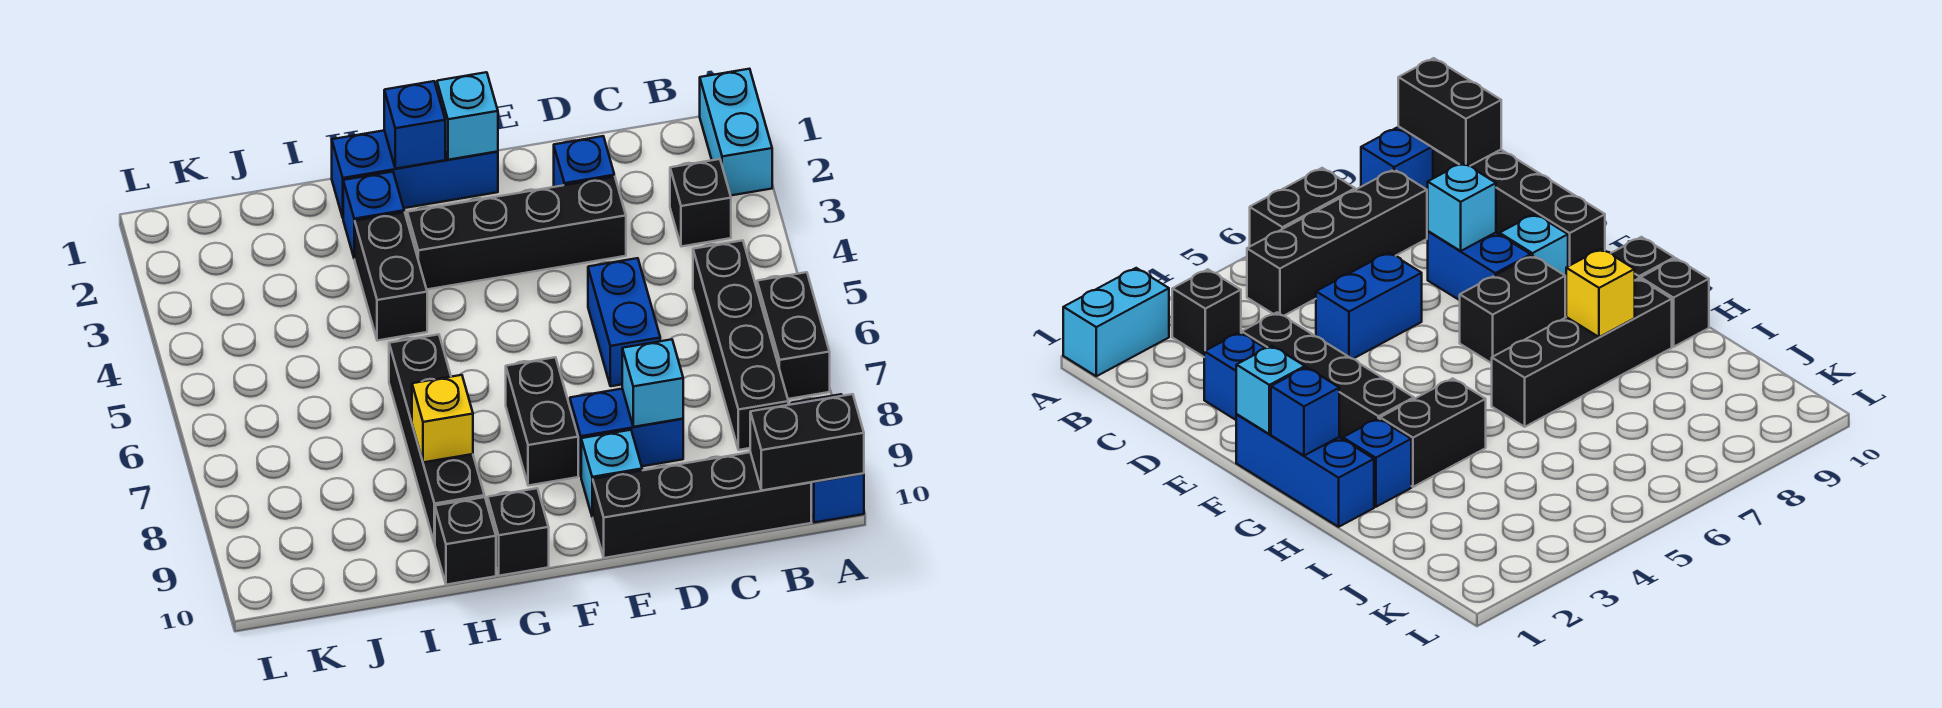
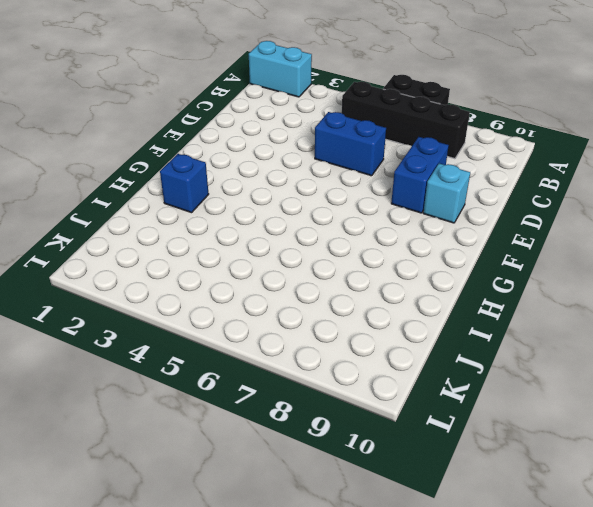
none -> blue 1x2 brick [792,394,864,522]
none -> black 1x1 brick [670,159,731,247]
none -> black 1x4 brick [593,452,811,558]

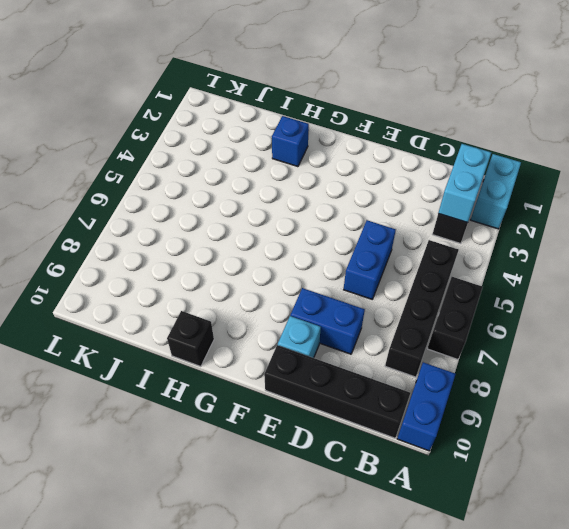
cyan 1x2 brick [438,144,491,223] -> none
none -> blue 1x1 brick [554,136,614,187]
none -> black 1x4 brick [407,177,626,289]
none -> blue 1x3 brick [332,130,498,217]

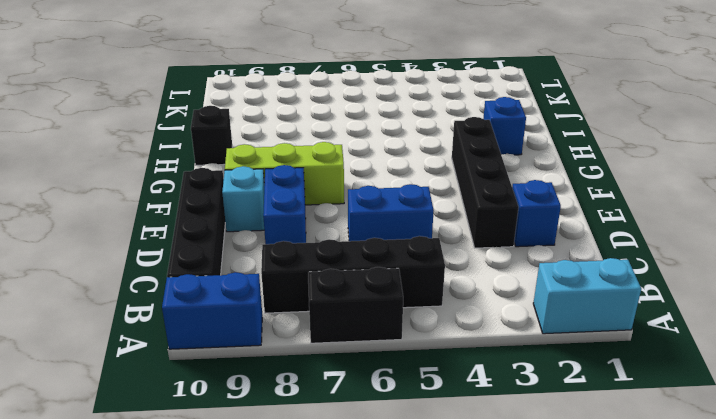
lime 1x3 brick [225,142,344,205] -> black 1x2 brick [506,357,578,486]
none -> black 1x1 brick [670,159,731,247]
none -> blue 1x3 brick [332,130,498,217]
none -> black 1x1 brick [488,488,549,576]

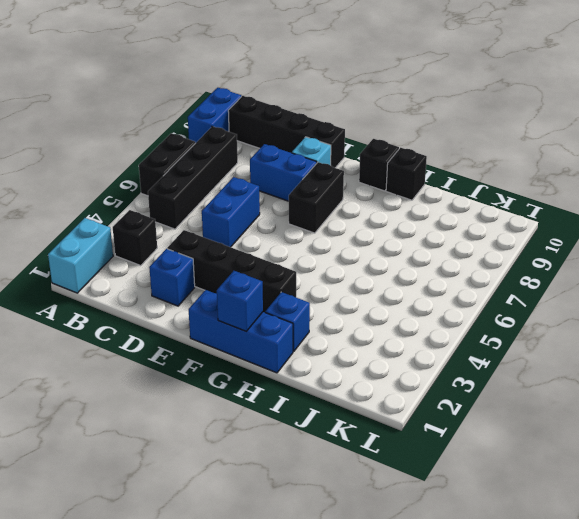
none -> black 1x2 brick [355,212,427,341]
none -> black 1x4 brick [389,334,485,544]
none -> black 1x2 brick [750,394,864,490]

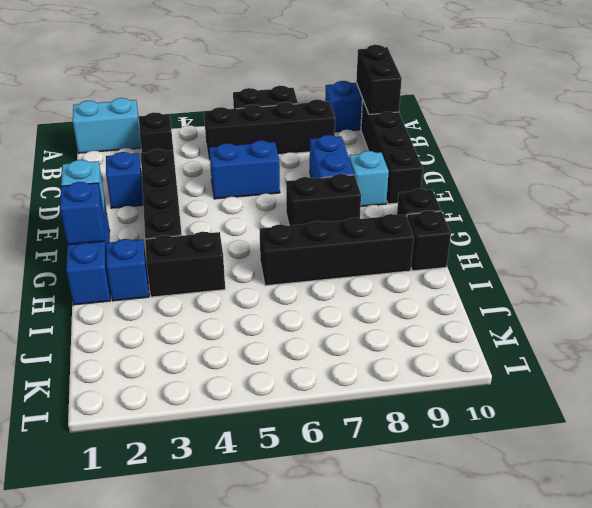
none -> cyan 1x1 brick [622,339,683,427]
none -> yellow 1x1 brick [412,375,473,462]

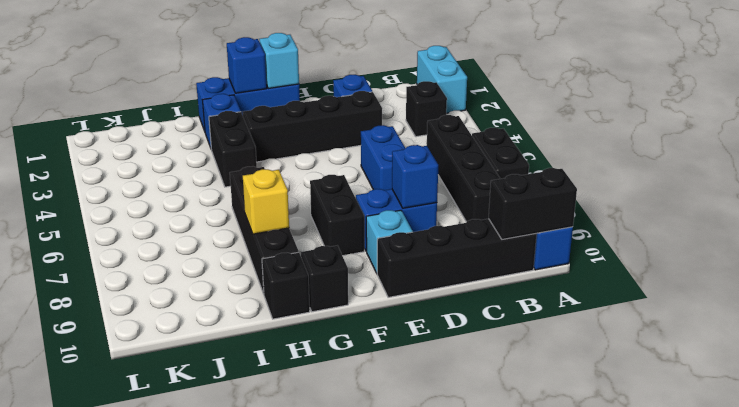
blue 1x1 brick [392,145,438,208] -> cyan 1x1 brick [622,339,683,427]

